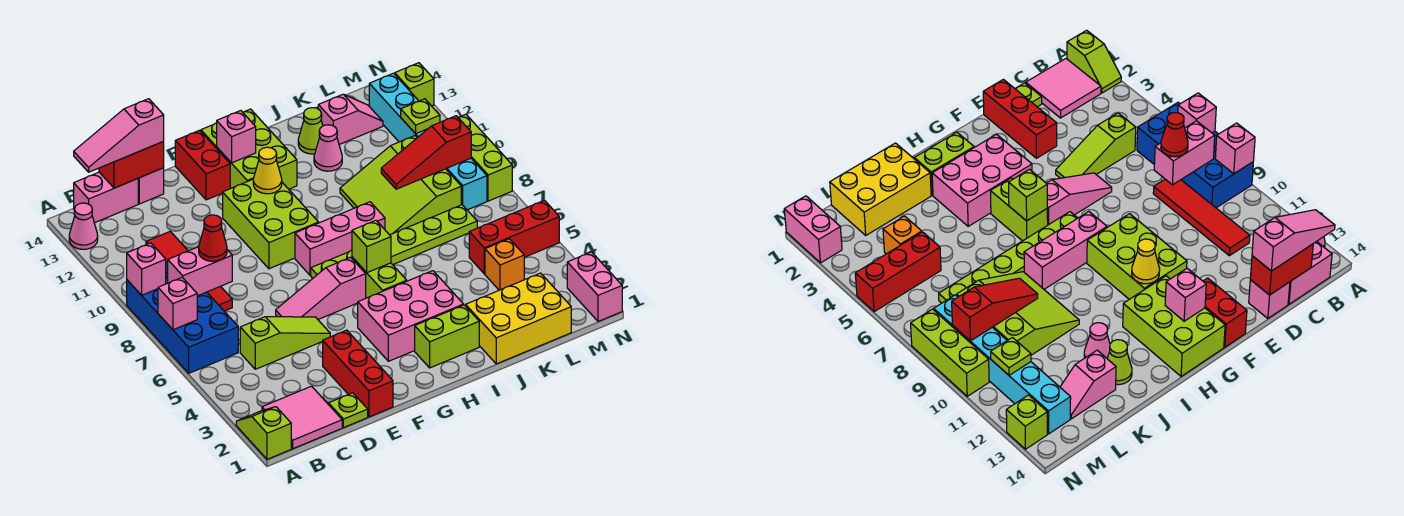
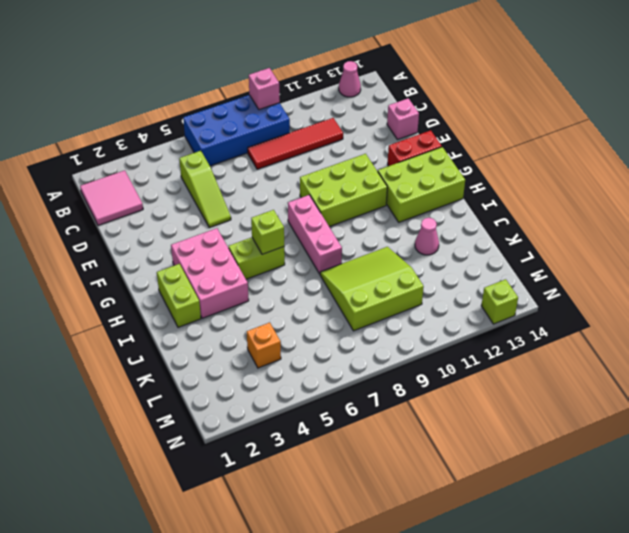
none -> lime 1x2 slope [236,407,291,459]
none -> pink 1x2 brick [74,172,138,223]
none -> lime 1x1 plate [329,393,368,428]
none -> red 1x3 brick [323,330,393,417]

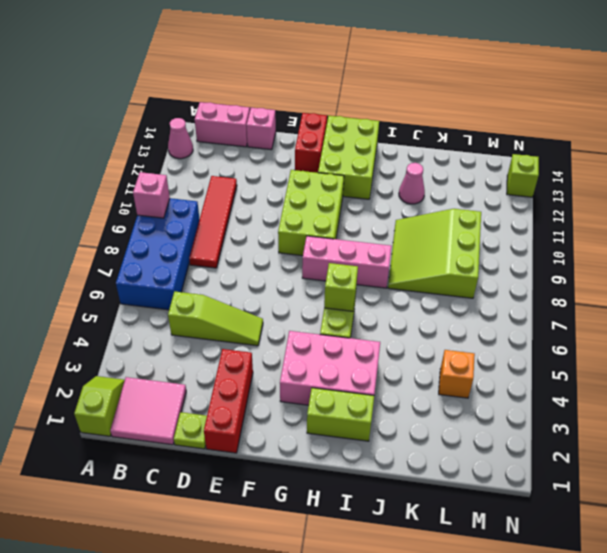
none -> pink 1x3 slope [276,257,366,319]
none -> lime 1x6 plate [311,205,477,278]
none -> yellow 2x3 brick [466,273,571,364]
none -> lime 1x1 cone [298,108,323,154]

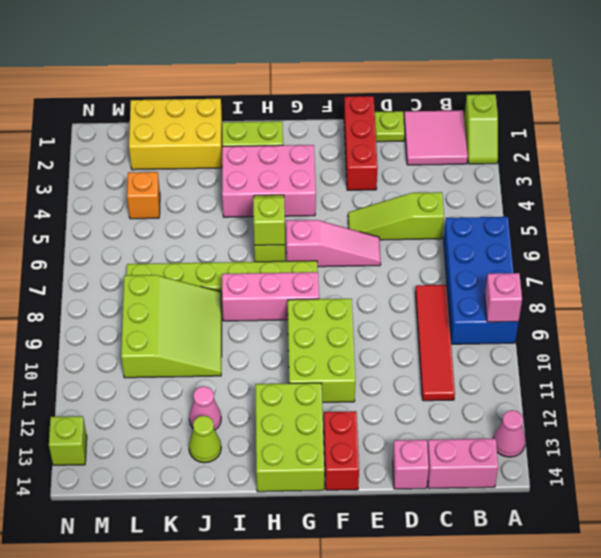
none -> pink 1x2 slope [318,94,383,145]
none -> red 1x3 brick [469,200,559,274]
none -> cyan 1x6 brick [369,73,487,210]
none -> pink 1x2 brick [567,252,622,321]

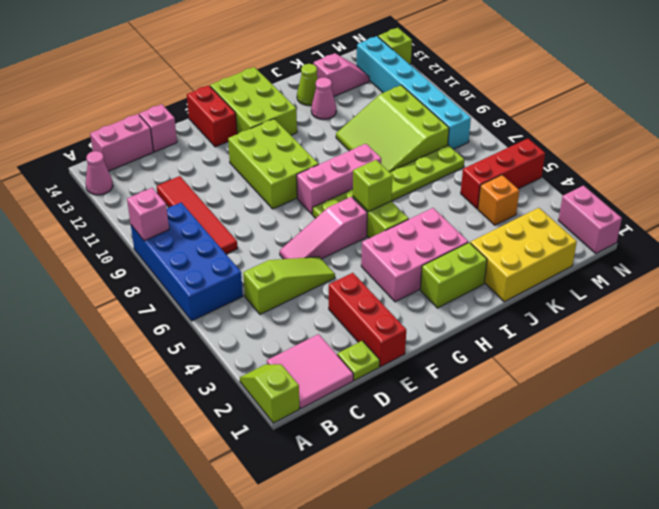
none -> lime 1x3 brick [458,114,512,201]
none -> pink 1x1 brick [158,278,197,330]
none -> pink 1x2 brick [168,247,232,296]
none -> red 1x2 brick [99,141,164,188]

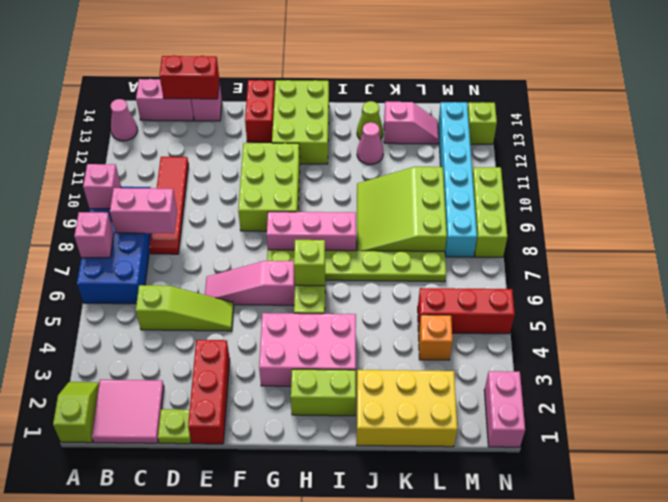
none -> yellow 1x1 cone [253,147,282,194]
none -> pink 1x1 brick [217,111,256,163]
none -> red 1x3 slope [381,116,471,189]
none -> lime 1x1 plate [401,99,440,134]

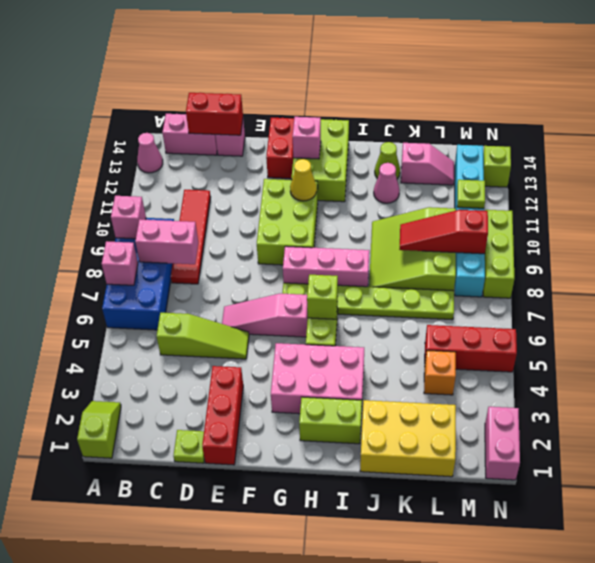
none -> pink 2x2 tile [262,386,342,449]
none -> pink 1x3 slope [74,99,164,172]
none -> red 1x1 cone [199,215,227,261]

